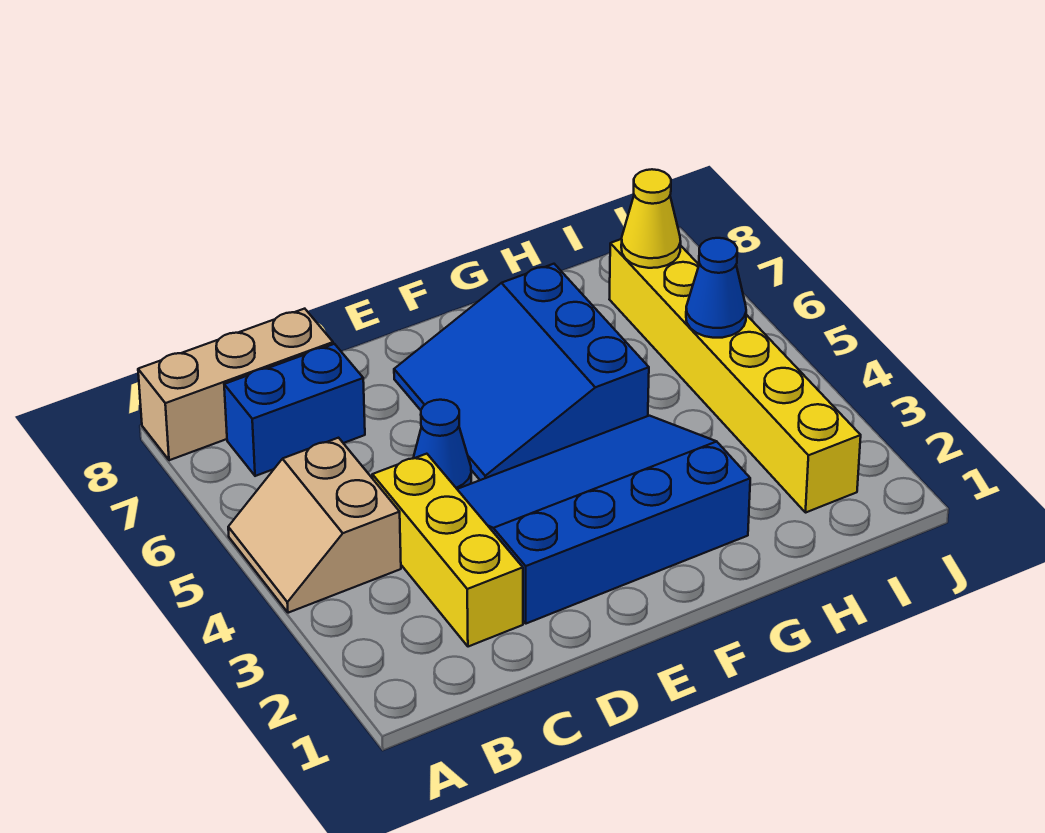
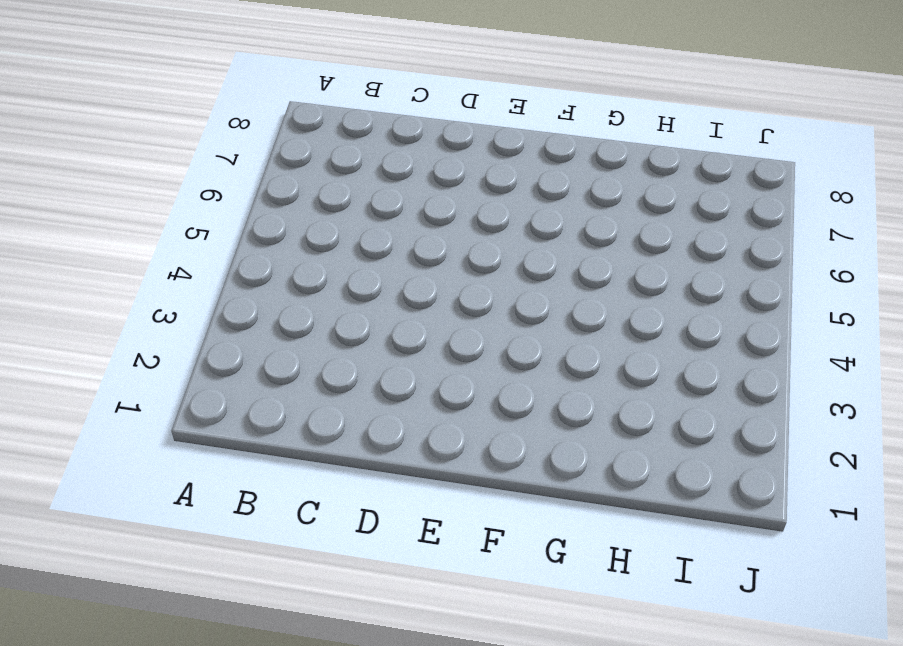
none -> tan 2x2 slope [228,438,401,613]
none -> tan 1x3 brick [138,309,333,460]

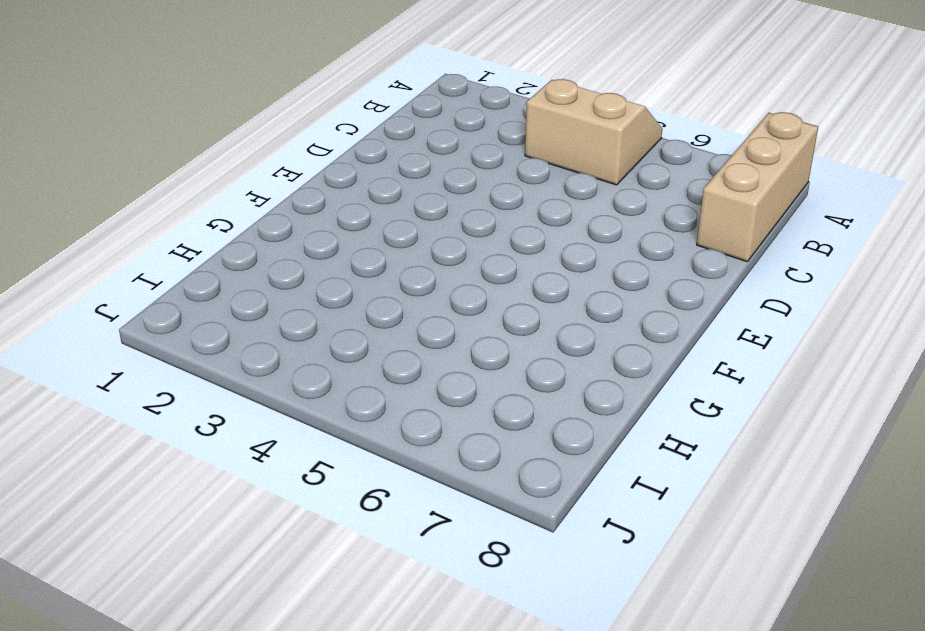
none -> blue 1x2 brick [224,344,365,476]
none -> yellow 1x3 brick [372,454,523,647]

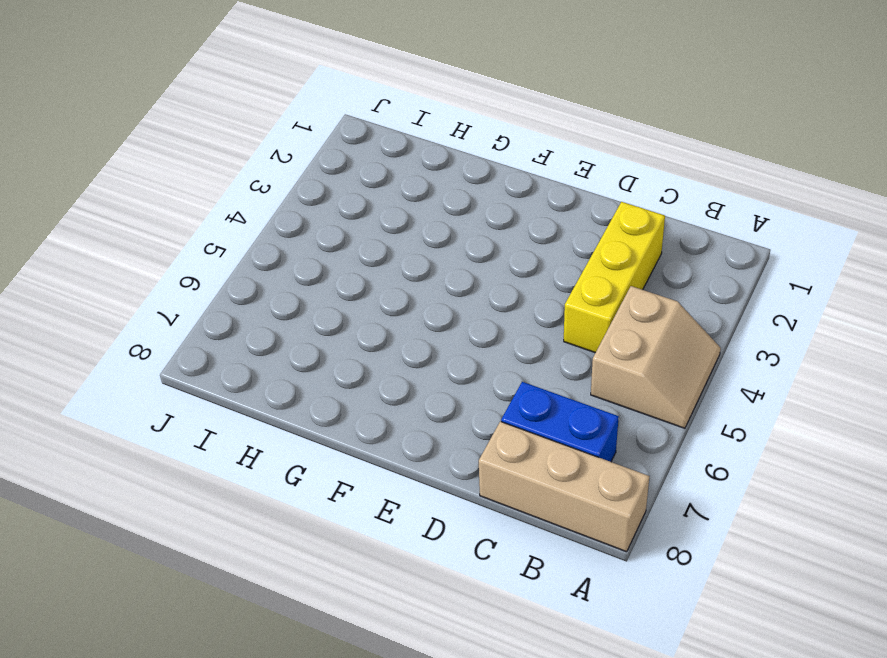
none -> blue 3x4 slope [457,416,750,624]
none -> blue 1x1 cone [413,400,471,489]

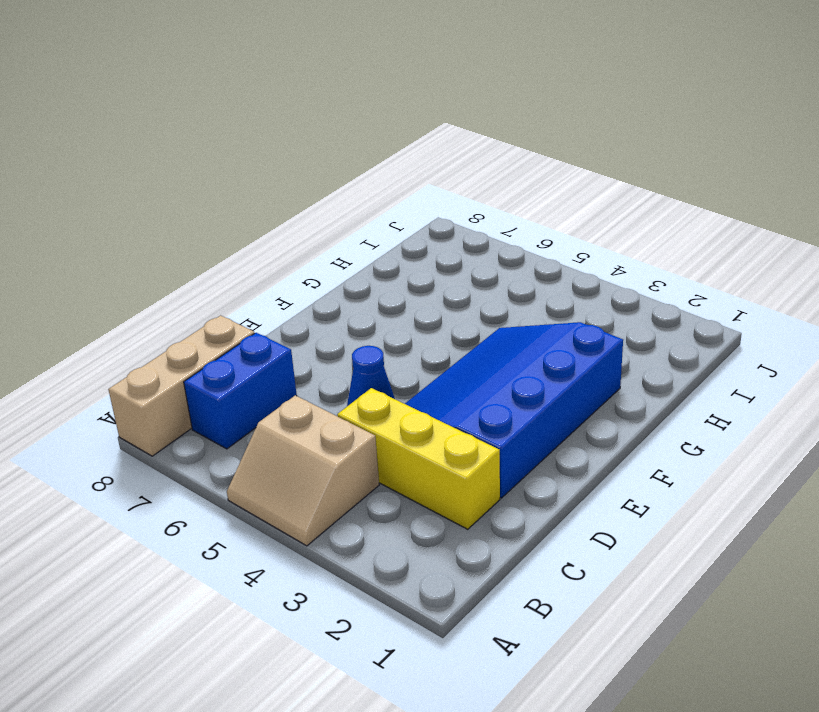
none -> blue 3x3 slope [394,264,649,480]
none -> yellow 1x6 brick [609,239,861,513]

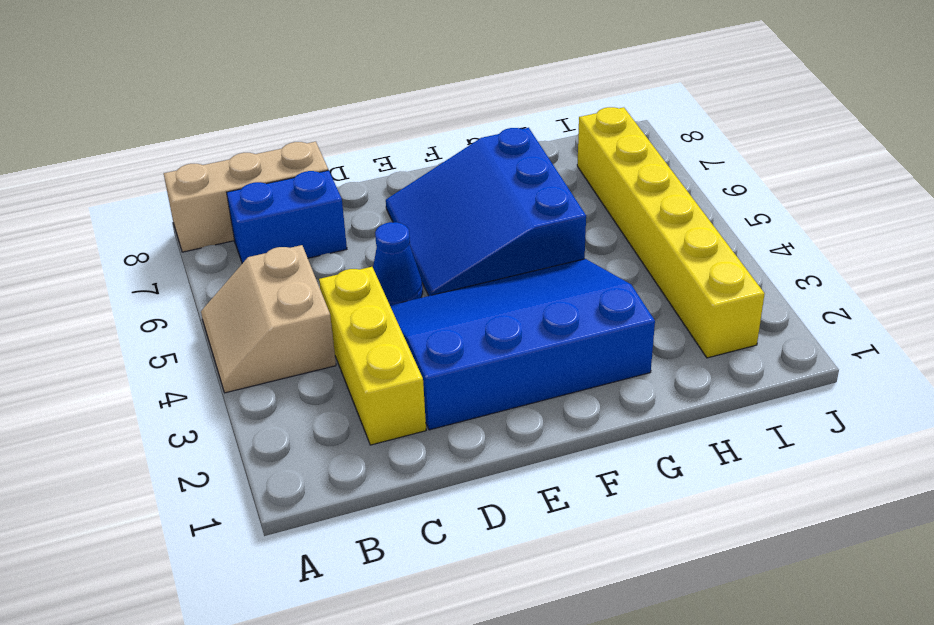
none -> blue 1x1 cone [686,238,746,338]
none -> yellow 1x1 cone [621,169,681,268]

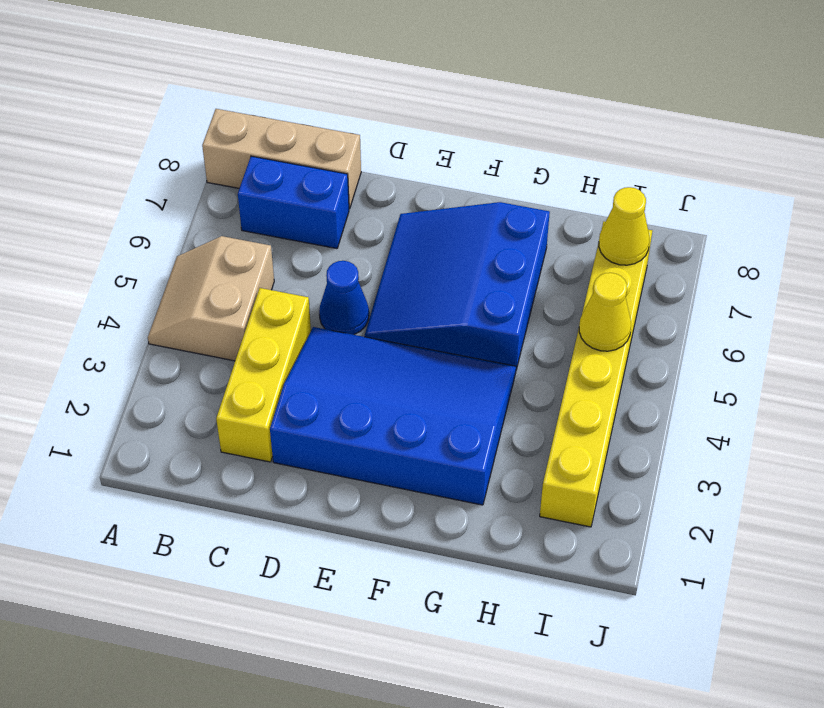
yellow 1x1 cone [579,273,631,351] -> blue 1x1 cone [686,238,746,338]

